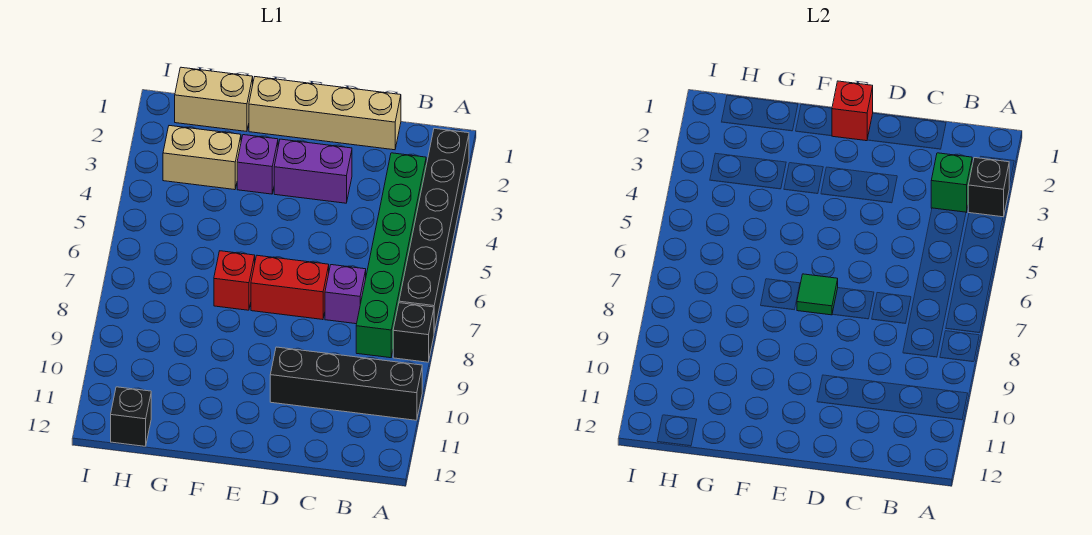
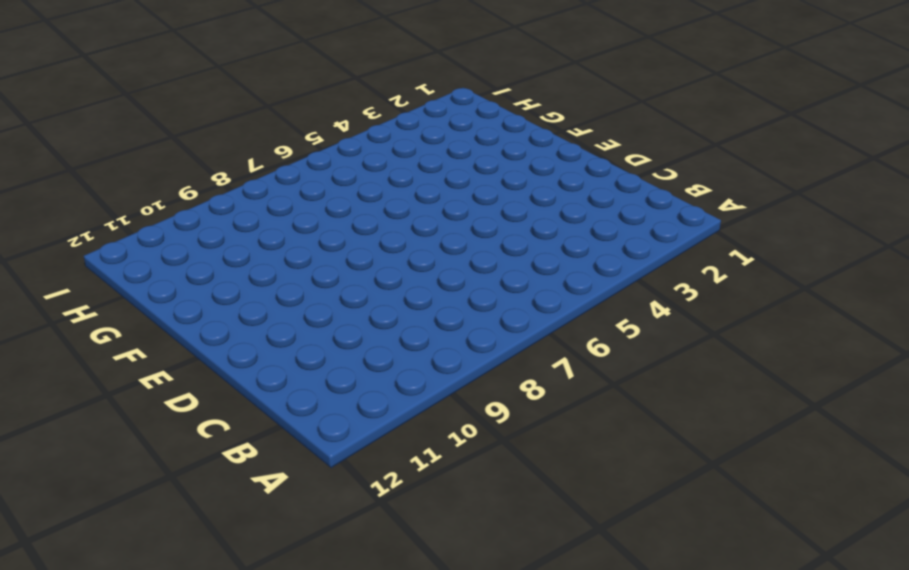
none -> black 1x6 brick [399,128,469,332]
none -> black 1x1 brick [393,303,434,362]
none -> black 1x4 brick [270,347,422,420]

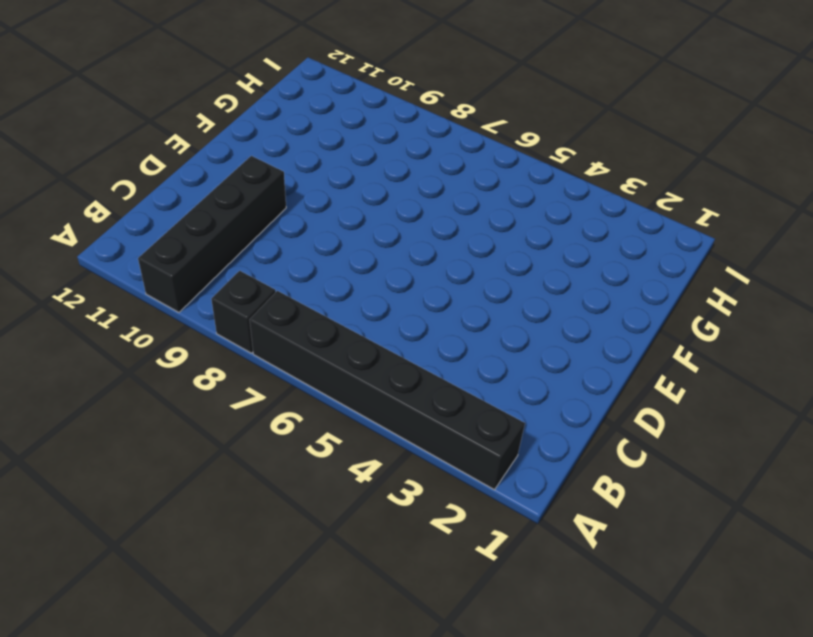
none -> green 1x6 brick [356,153,426,358]
none -> tan 1x4 brick [249,77,401,150]
none -> purple 1x1 brick [325,265,366,324]

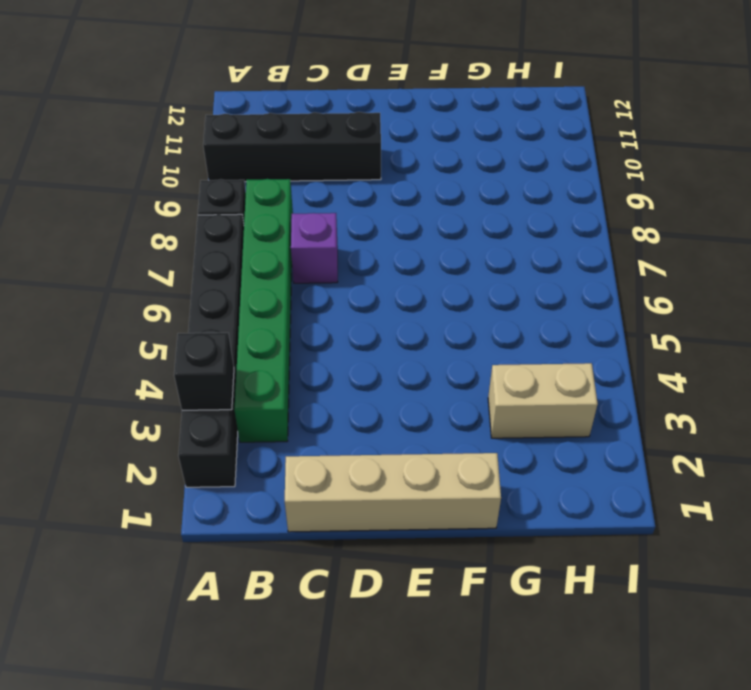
none -> purple 1x2 brick [274,139,352,203]
none -> red 1x2 brick [251,255,329,320]
none -> purple 1x1 brick [237,135,278,194]

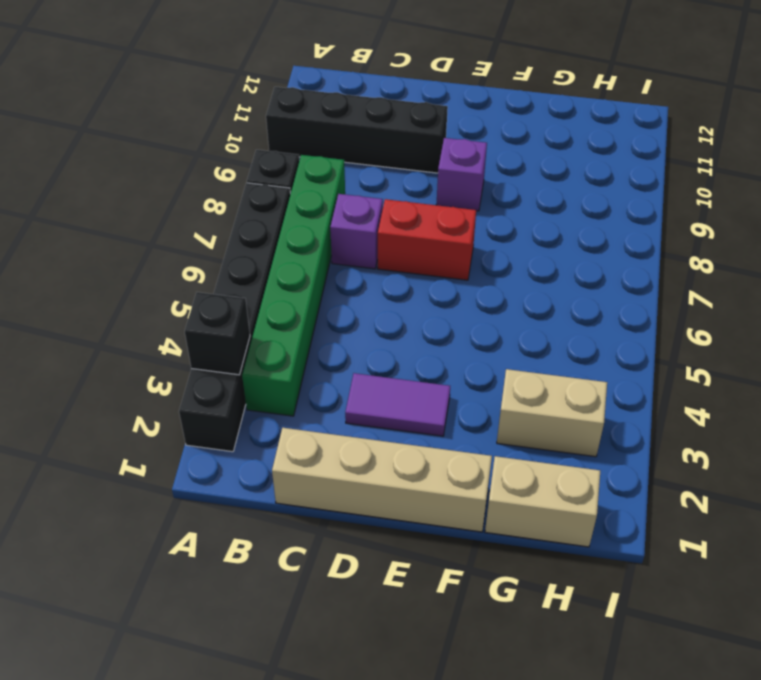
purple 1x2 tile [345,373,450,436] -> purple 1x2 brick [274,139,352,203]
purple 1x1 brick [436,138,487,211] -> purple 1x1 brick moved to [237,135,278,194]
none -> red 1x1 brick [214,251,255,310]
none -> black 1x1 brick [111,387,151,446]
none -> green 1x1 brick [931,153,972,212]

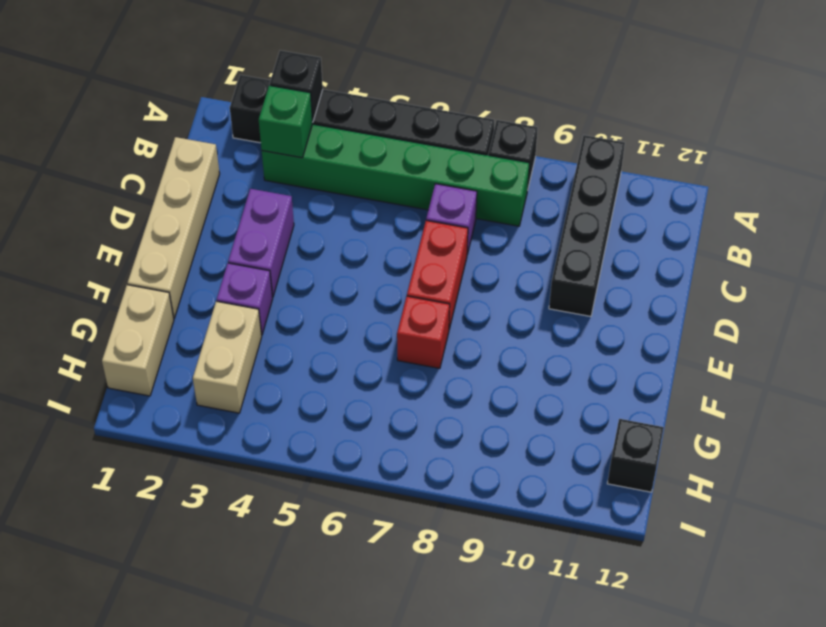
none -> red 1x1 brick [832,81,873,141]
none -> green 1x1 tile [797,274,838,315]

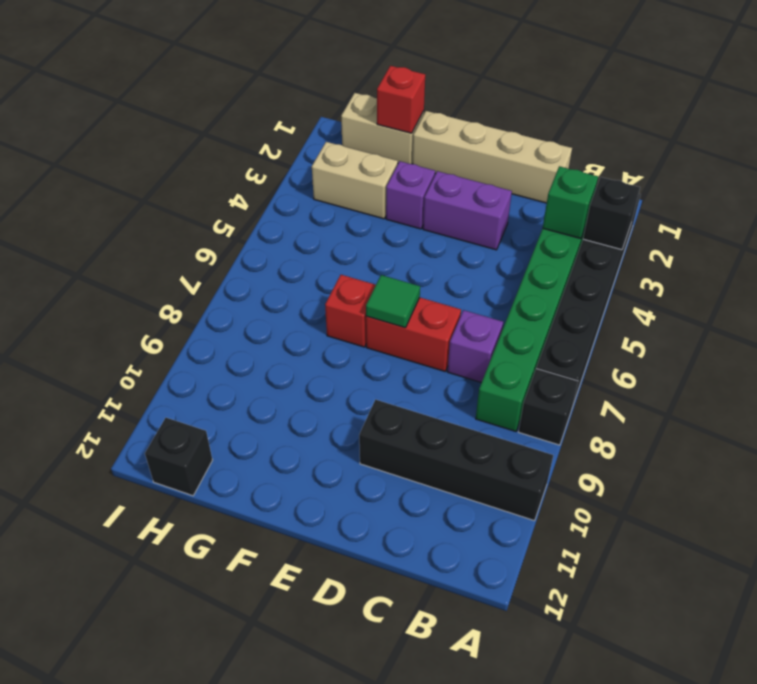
red 1x1 brick [377,66,425,133] -> red 1x1 brick moved to [832,81,873,141]

